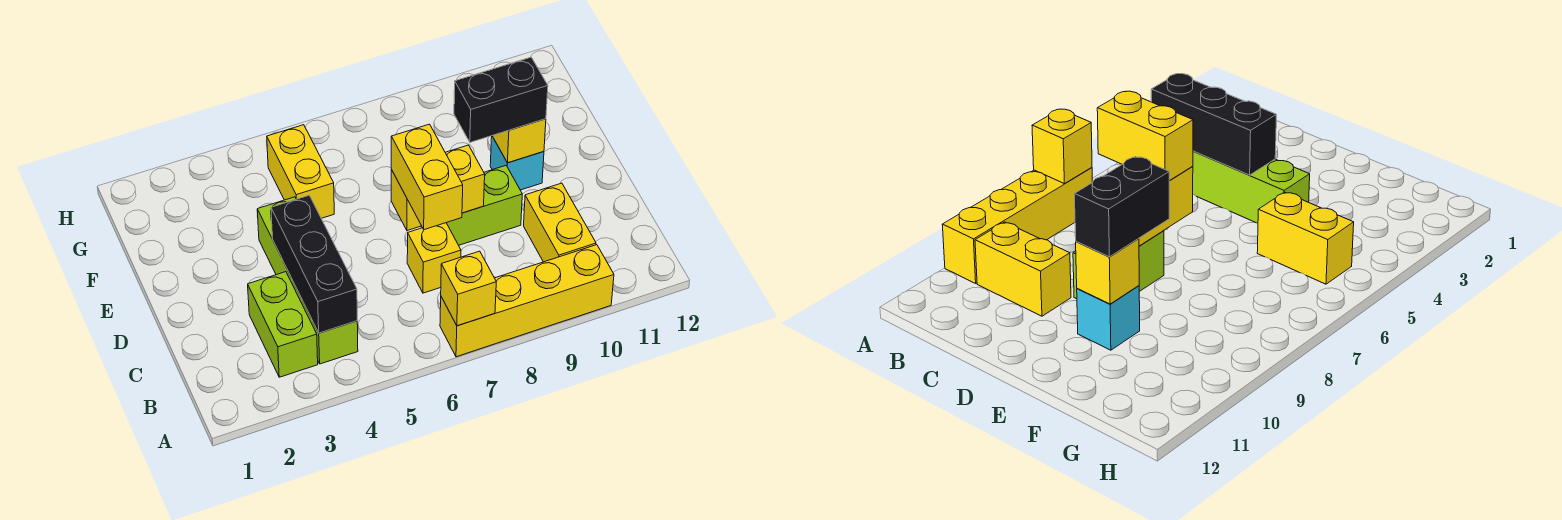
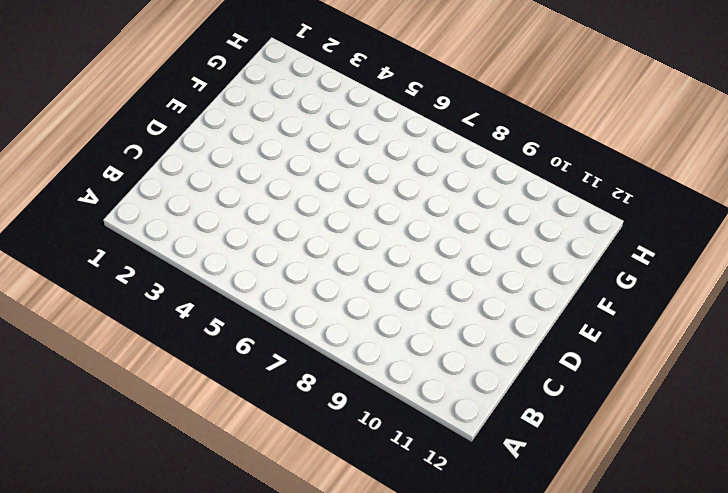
none -> yellow 1x4 brick [440,245,614,357]
none -> lime 1x2 brick [248,272,318,377]
none -> lime 1x4 brick [257,197,358,364]

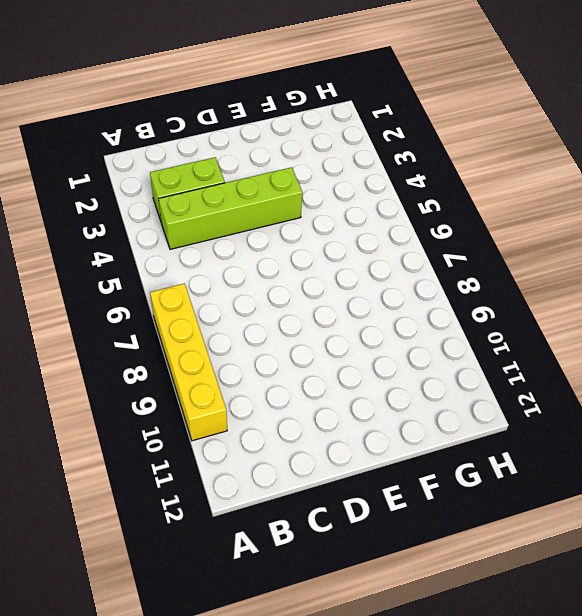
none -> yellow 1x2 brick [524,183,596,262]
none -> yellow 1x1 brick [407,223,461,293]
none -> lime 1x2 brick [447,166,522,245]

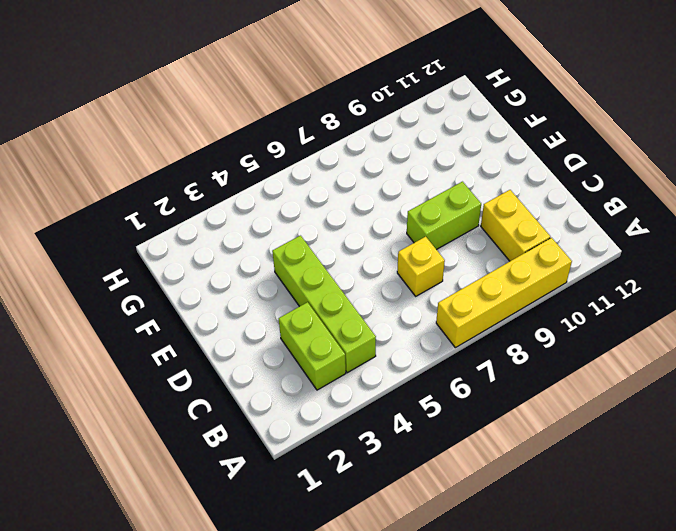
none -> cyan 1x1 brick [490,136,544,190]
none -> yellow 1x2 brick [267,125,334,218]
none -> yellow 1x1 brick [441,251,496,326]

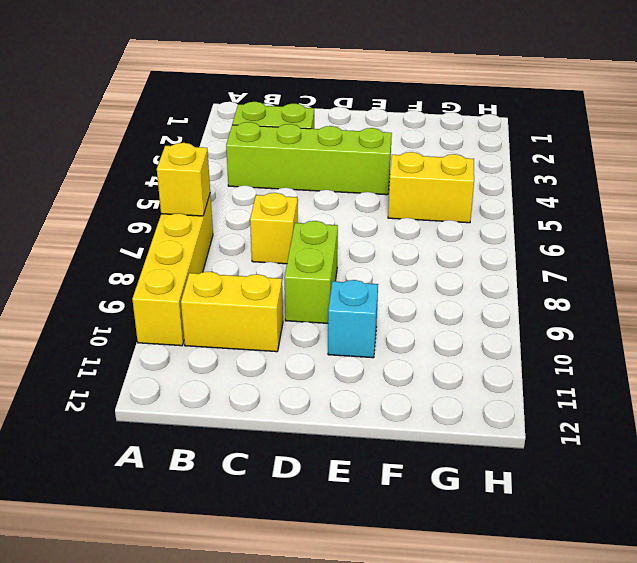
none -> black 1x3 brick [271,196,357,333]
none -> yellow 1x2 brick [391,145,485,231]
none -> yellow 1x1 brick [492,119,546,163]

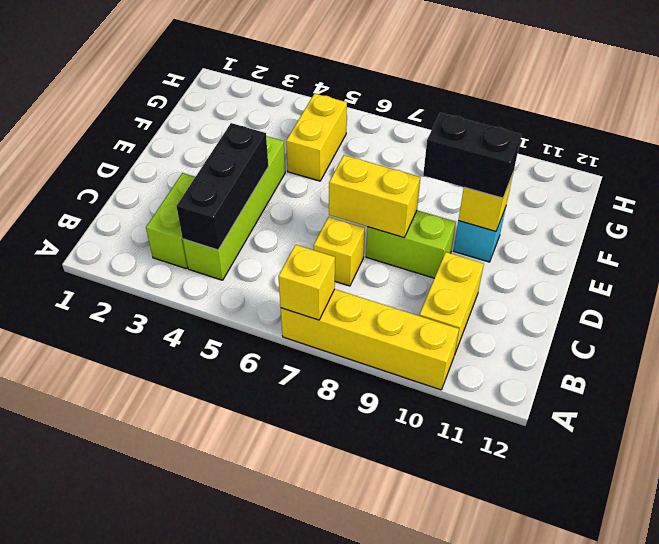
none -> yellow 1x2 brick [391,124,463,230]

